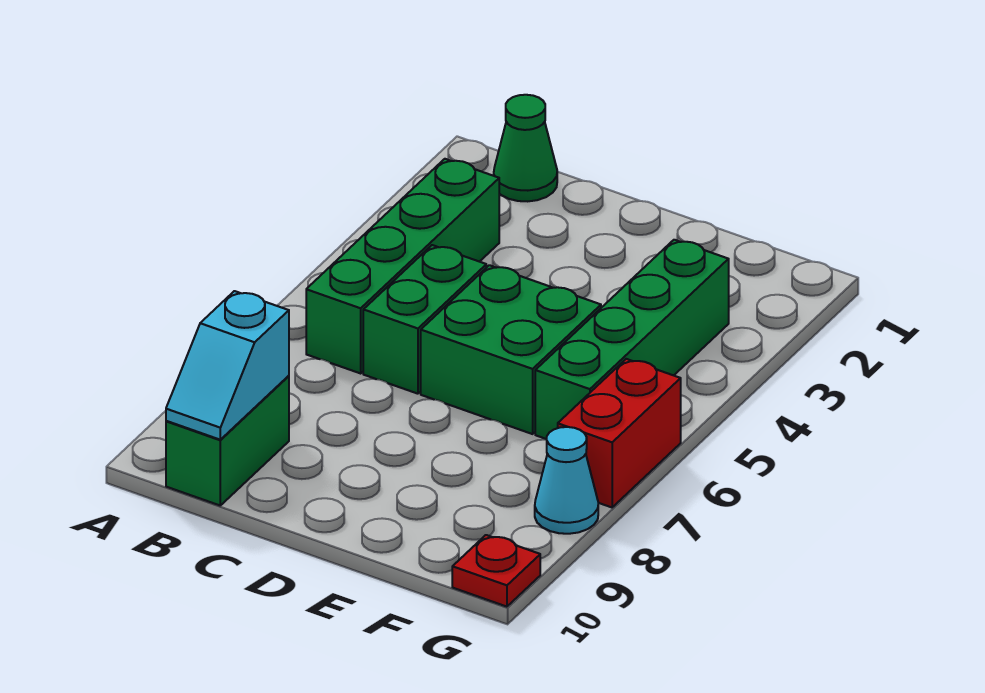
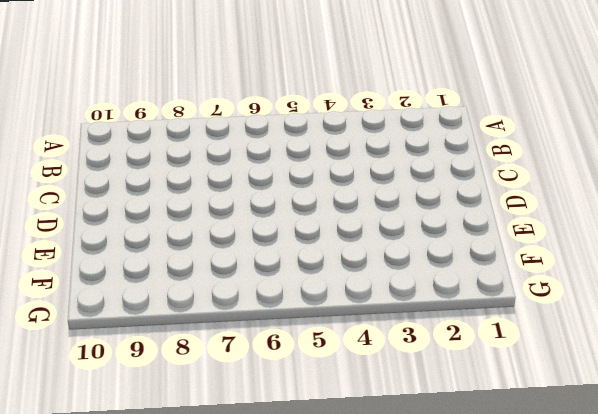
none -> green 1x1 cone [494,95,557,201]
none -> green 1x4 brick [306,159,499,373]

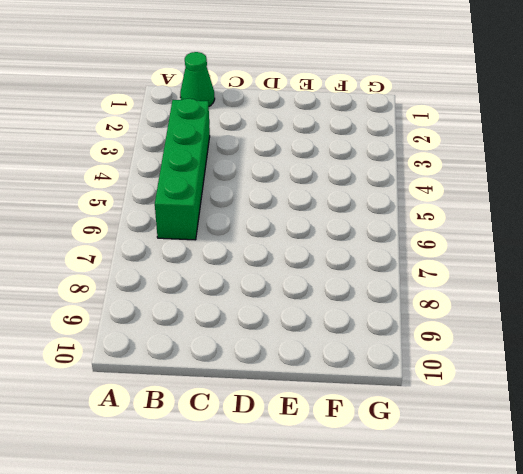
none -> green 1x2 brick [166,376,289,505]
none -> green 1x2 brick [363,245,486,394]

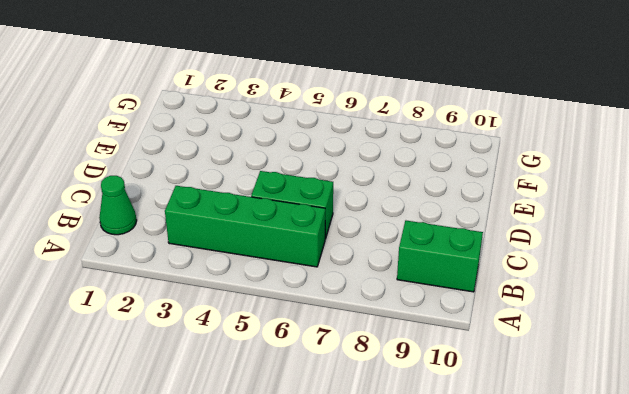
none -> green 2x2 brick [421,265,601,434]
none -> green 1x4 brick [535,240,729,439]

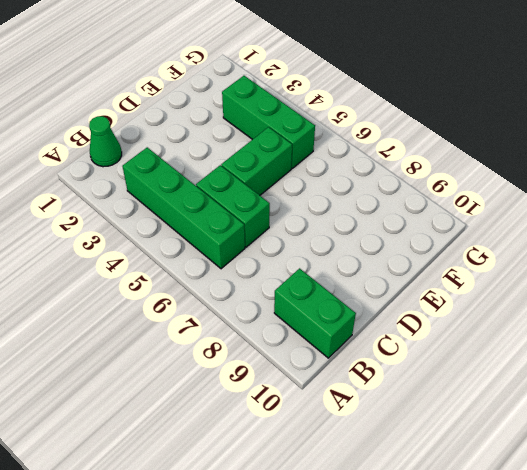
green 1x2 brick [221,127,292,195] -> green 2x2 brick [421,265,601,434]
green 1x3 brick [222,76,315,168] -> green 1x4 brick [535,240,729,439]
none -> red 1x2 brick [558,359,681,507]
none -> cyan 1x1 cone [535,427,598,534]

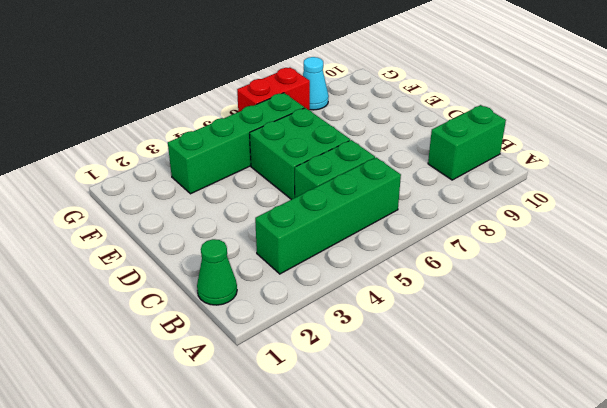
none -> red 1x1 plate [452,535,540,607]
none -> cyan 1x2 slope [166,291,289,440]

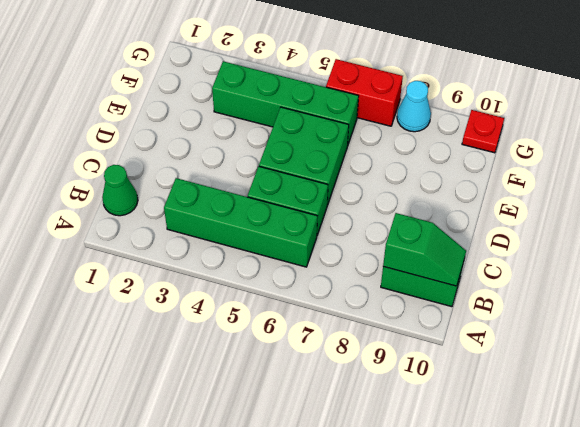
green 1x2 slope [383,213,466,286] -> cyan 1x2 slope [166,291,289,440]

